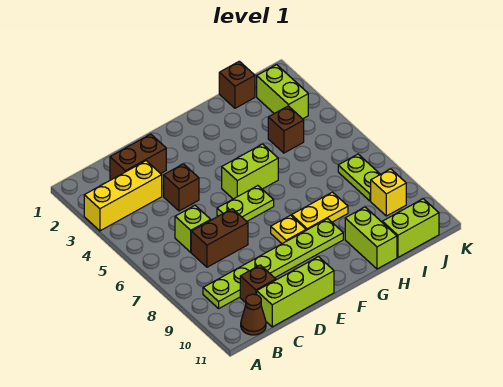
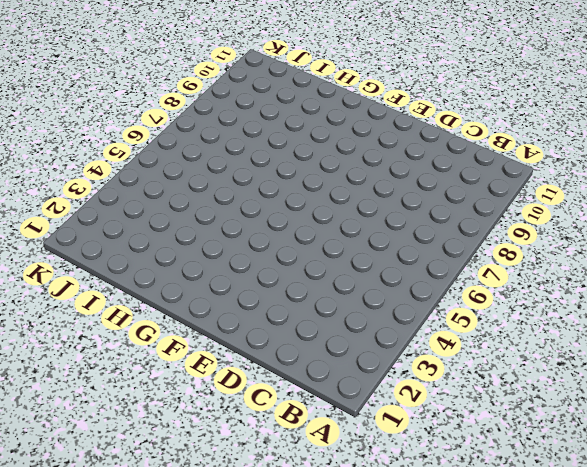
none -> yellow 1x3 brick [84,161,162,231]
none -> lime 1x6 plate [203,219,343,308]
none -> brown 1x1 cone [241,294,266,335]

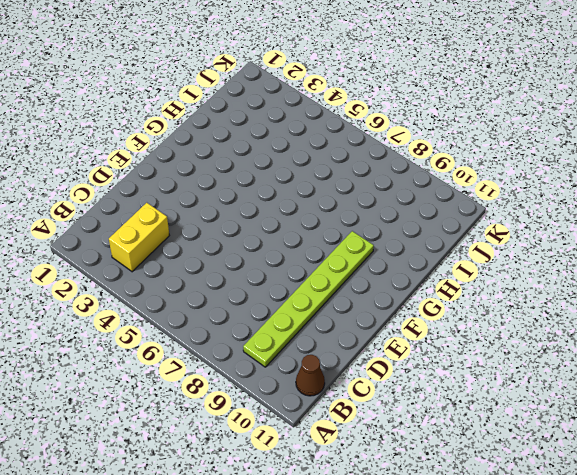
yellow 1x2 brick [109,203,169,272] -> yellow 1x3 brick [84,161,162,231]
none -> brown 1x2 brick [110,134,166,180]
none -> lime 1x1 brick [175,206,211,252]
none -> brown 1x2 brick [191,209,248,267]

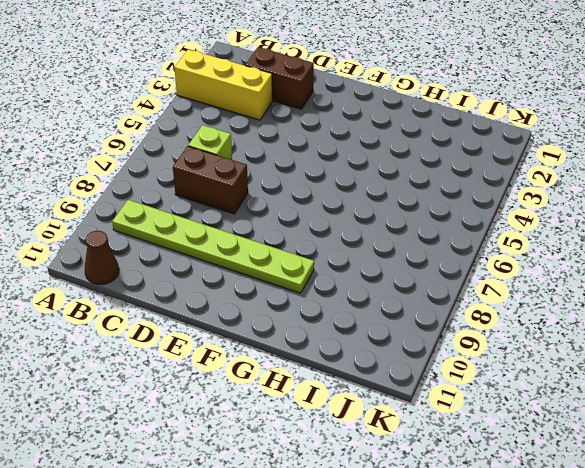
none -> brown 1x1 brick [240,265,276,303]
none -> lime 1x3 brick [257,257,334,327]
none -> brown 1x1 brick [164,164,199,211]

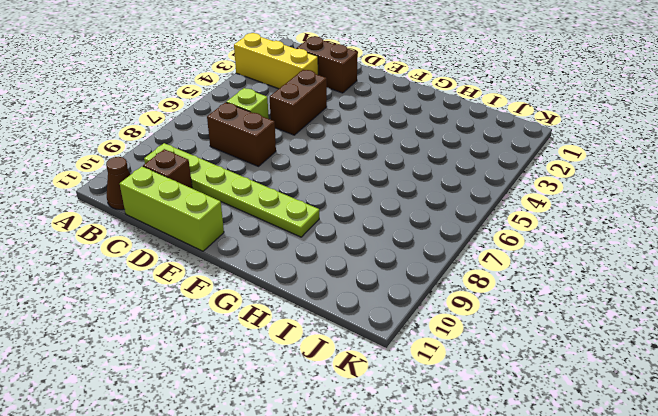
brown 1x2 brick [270,70,327,135] -> brown 1x1 brick [164,164,199,211]
none -> lime 1x2 plate [217,186,274,221]
none -> lime 1x2 brick [222,144,278,199]
none -> yellow 1x1 plate [271,215,306,244]

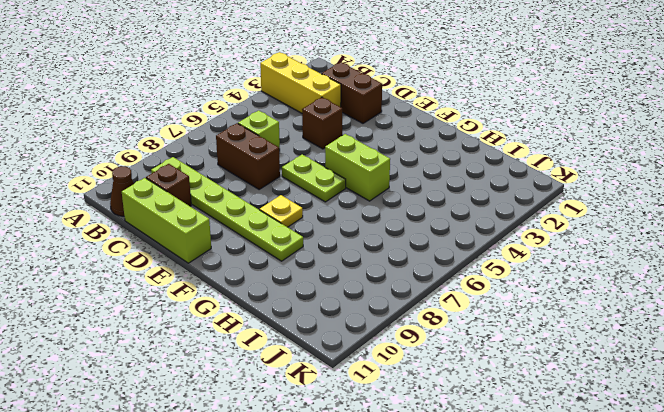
none -> yellow 1x2 plate [292,192,348,230]
none -> lime 1x2 brick [345,207,397,269]
none -> brown 1x1 brick [219,61,255,108]

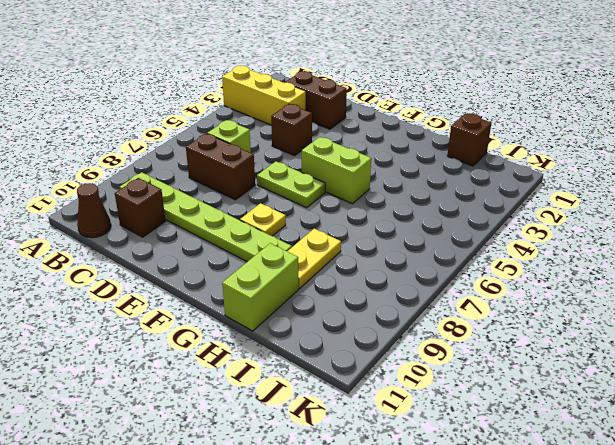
yellow 1x2 plate [287,229,341,289] -> yellow 1x2 plate turned to [292,192,348,230]
none -> lime 1x3 brick [257,257,334,327]
none -> brown 1x1 brick [268,106,304,153]
none -> lime 1x2 brick [382,199,439,257]

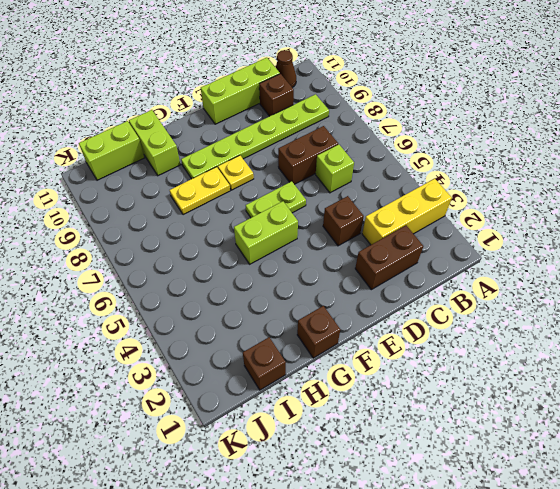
brown 1x1 brick [297,306,340,358] -> brown 1x1 brick moved to [268,106,304,153]
none -> lime 1x2 brick [257,65,308,119]
none -> lime 1x2 plate [338,154,380,201]
none -> yellow 1x1 brick [371,169,406,216]

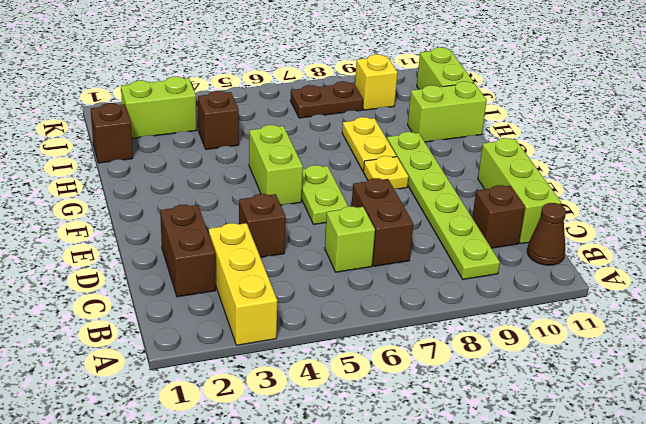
brown 1x2 plate [291,81,363,118] -> lime 1x2 plate [338,154,380,201]

